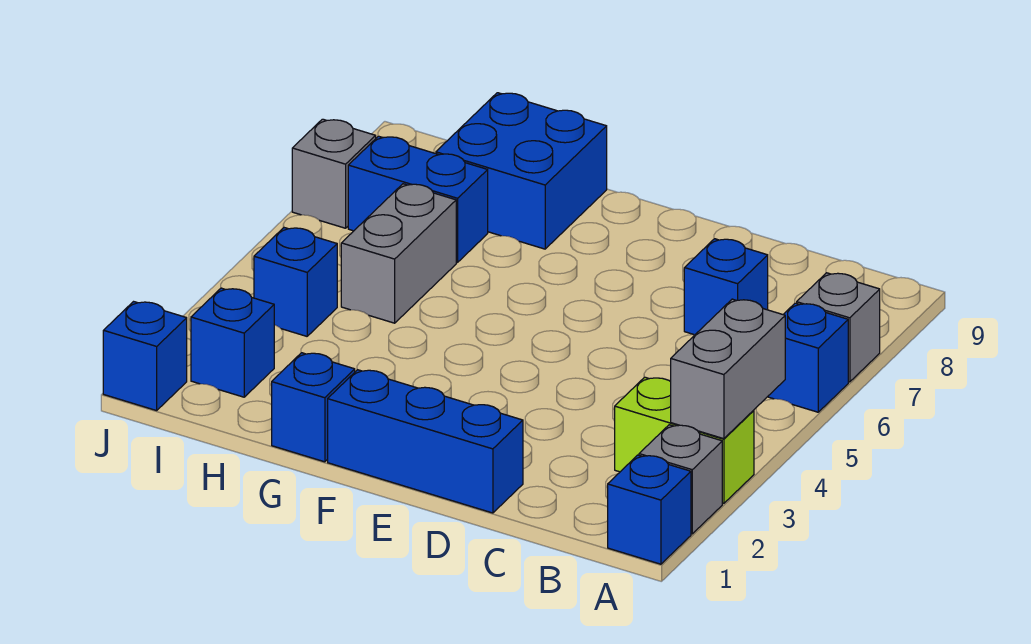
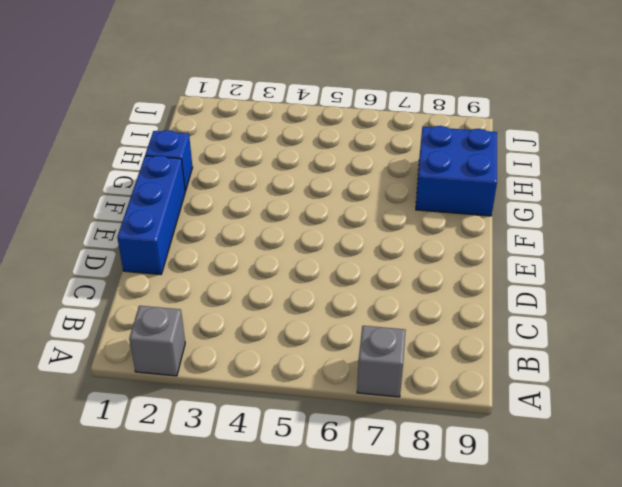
none -> blue 1x1 brick [608,455,691,564]
none -> lime 1x2 brick [615,377,754,503]
none -> blue 1x1 brick [768,303,848,412]

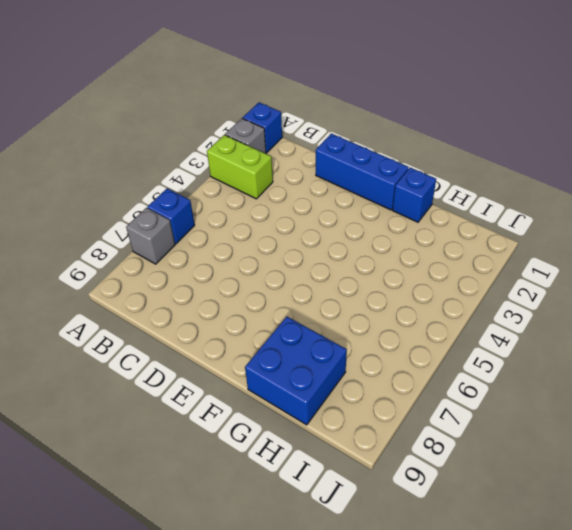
none -> blue 1x1 brick [684,239,768,335]
none -> grey 1x2 brick [341,184,456,323]
none -> blue 1x2 brick [348,136,488,262]

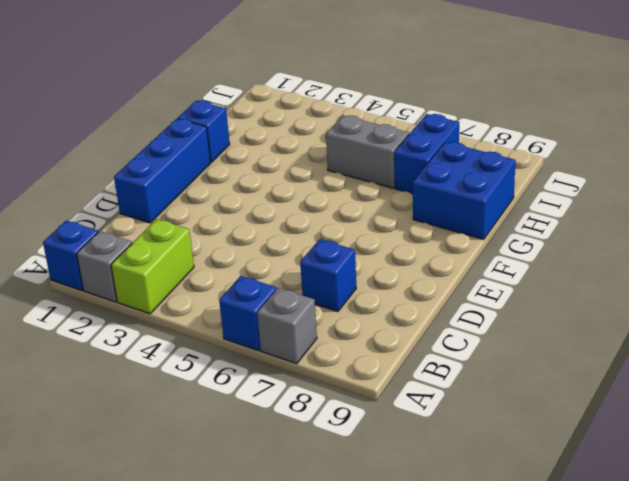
none -> blue 1x1 brick [191,288,274,397]
none -> blue 1x1 brick [254,227,337,336]
none -> blue 1x1 brick [103,302,187,411]

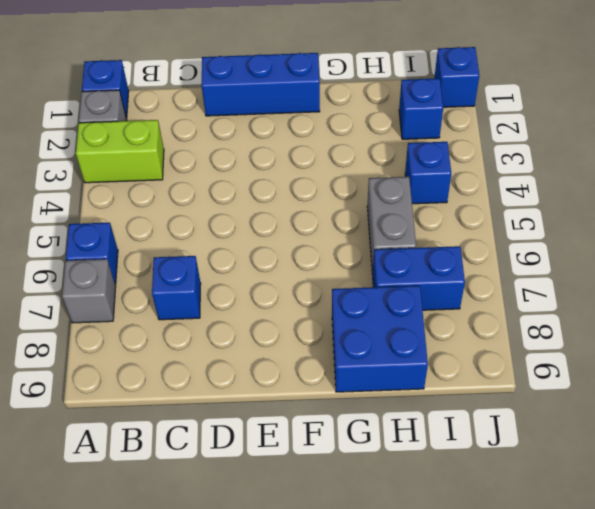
none -> blue 1x1 brick [272,353,355,462]
none -> grey 1x1 brick [292,119,376,228]
none -> grey 1x2 brick [671,299,785,439]

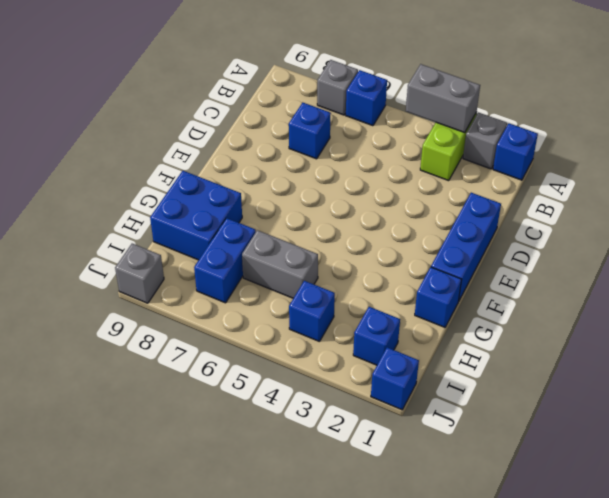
grey 1x1 brick [115,244,164,303] -> grey 1x1 brick moved to [292,119,376,228]

